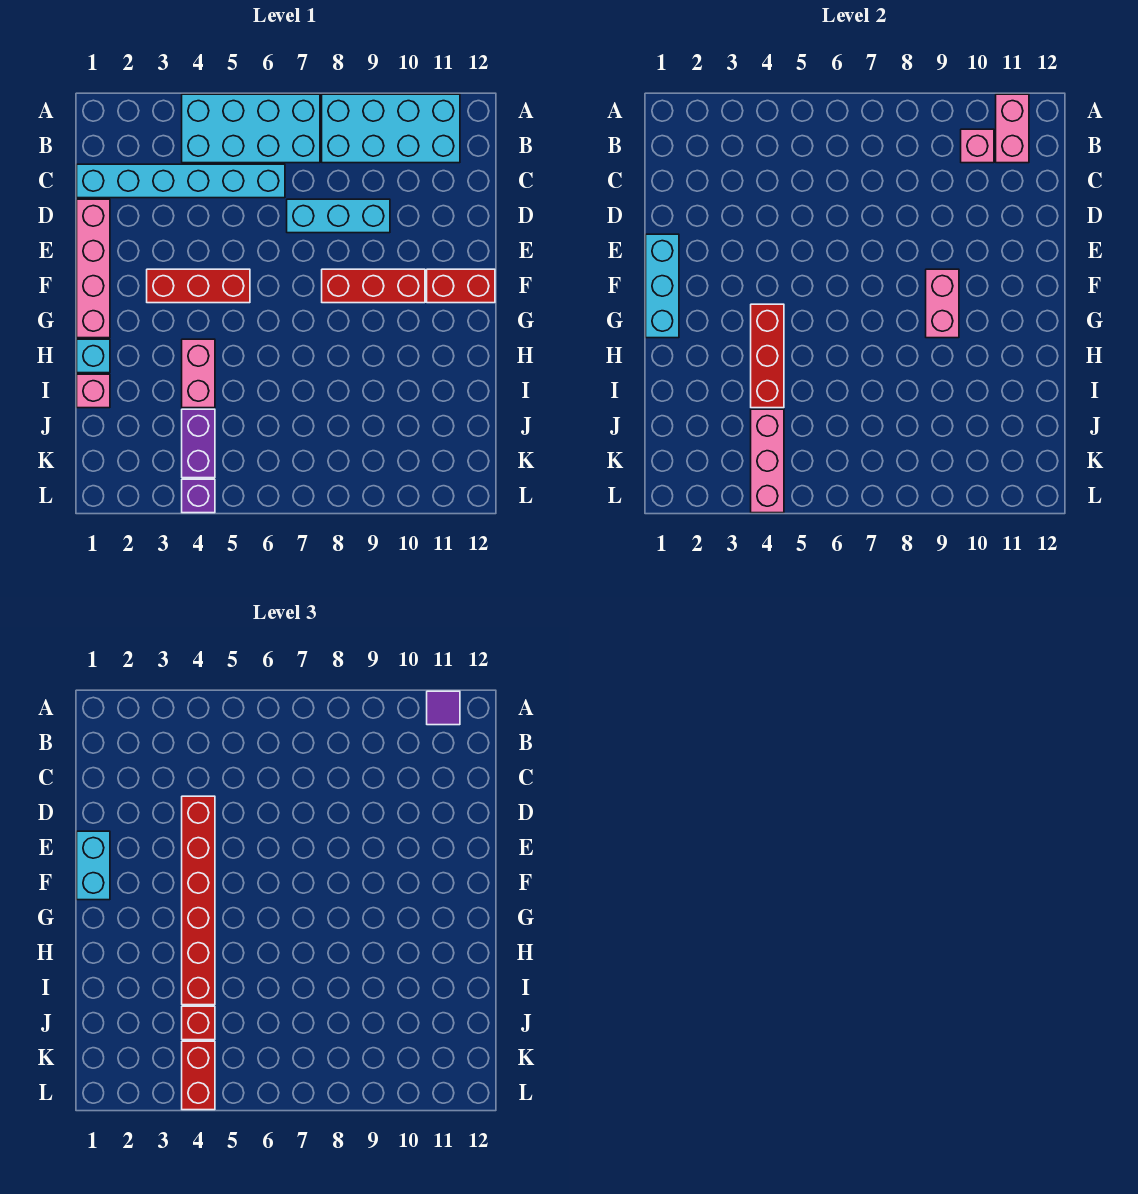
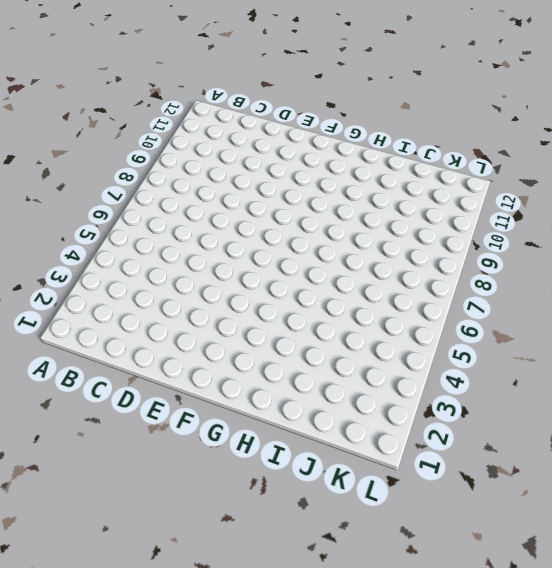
none -> cyan 2x4 brick [182,94,320,163]
none -> cyan 2x4 brick [322,94,460,163]
none -> cyan 1x6 brick [77,164,285,198]

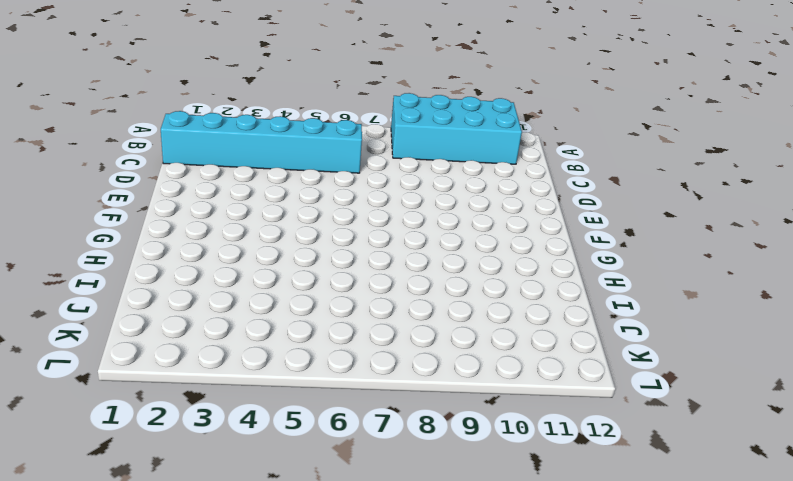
none -> cyan 2x4 brick [182,94,320,163]
none -> pink 1x4 brick [77,199,110,338]
none -> cyan 1x3 brick [287,199,390,233]

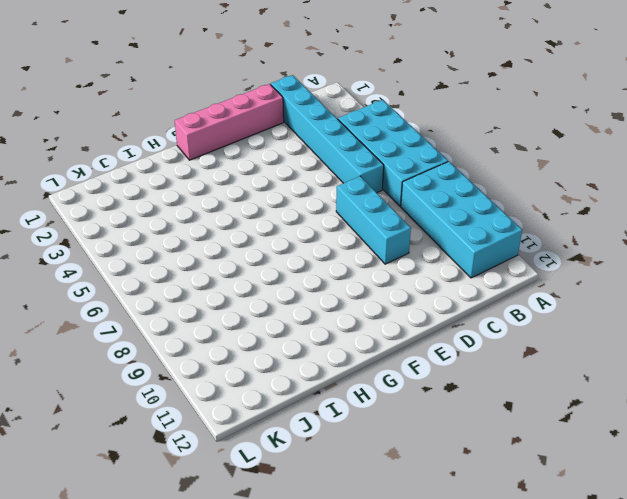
none -> red 1x3 brick [147,269,250,303]
none -> red 1x3 brick [322,269,425,303]
none -> red 1x2 brick [427,269,495,303]

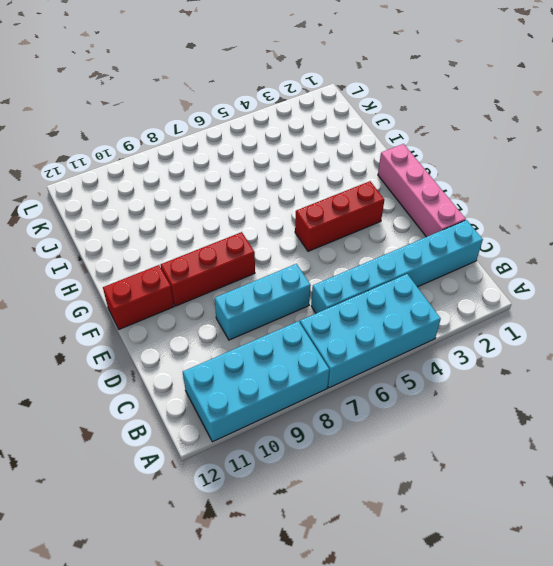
none -> cyan 1x1 brick [77,339,110,373]
none -> pink 1x2 brick [182,339,215,408]
none -> pink 1x1 brick [77,374,110,408]

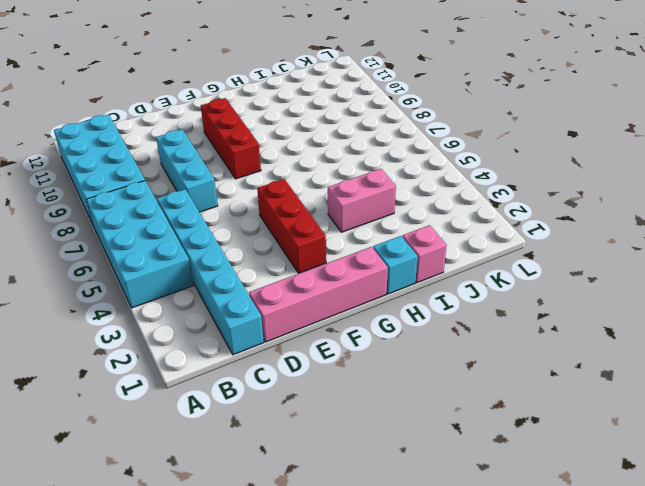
none -> red 1x2 brick [427,269,495,303]
none -> purple 1x2 brick [182,409,215,478]
none -> purple 1x1 brick [182,479,215,513]

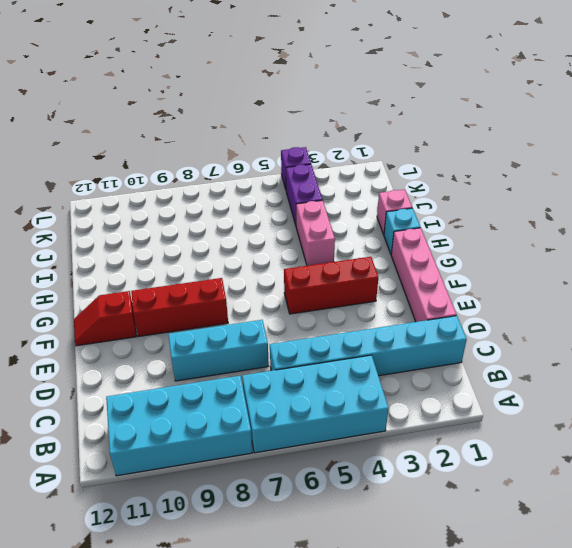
red 1x2 slope [74,291,137,346] -> red 1x2 brick [427,269,495,303]
none -> pink 1x2 brick [996,94,1029,163]
none -> pink 1x1 brick [961,129,994,163]
none -> cyan 1x3 brick [646,234,679,338]

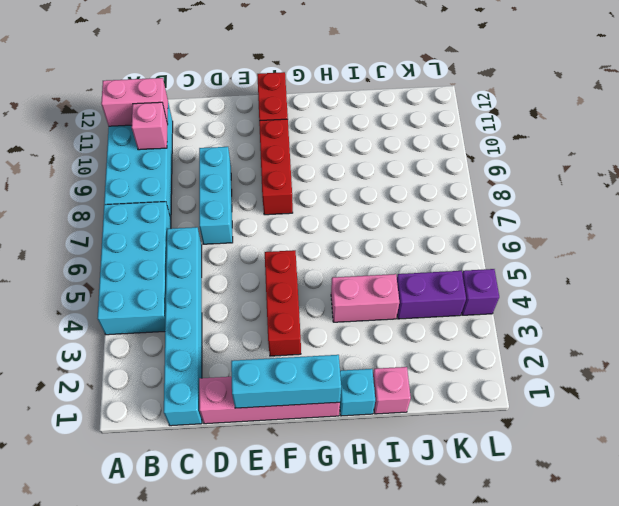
none -> pink 1x2 brick [926,269,959,338]
none -> red 1x3 brick [751,304,784,408]
none -> pink 1x3 brick [751,409,784,513]

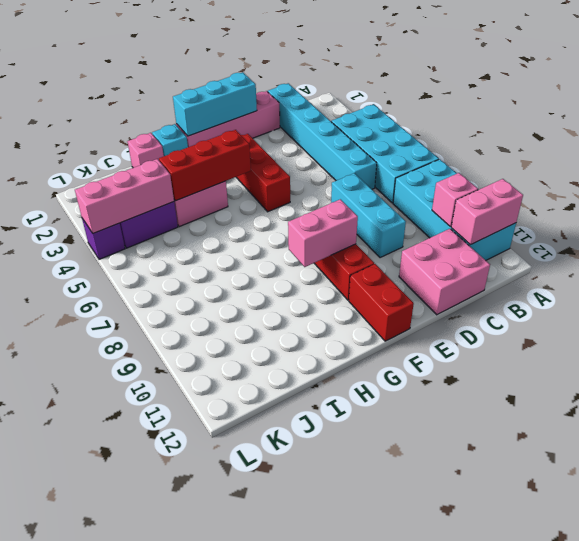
pink 2x2 brick [399,229,490,315] -> none
none -> purple 1x1 tile [427,691,460,725]
none -> red 1x6 brick [182,796,215,1005]
none -> cyan 1x2 brick [77,831,110,900]

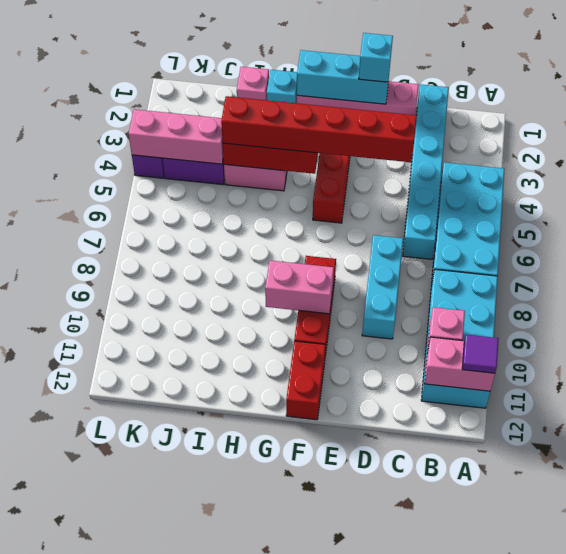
cyan 1x1 brick [359,33,393,82] -> cyan 1x2 brick [77,831,110,900]
none -> red 1x1 brick [182,1006,215,1040]
none -> red 1x2 brick [182,1041,215,1110]

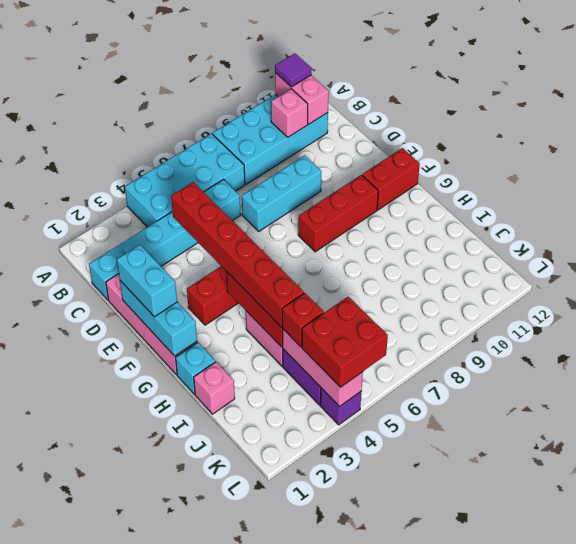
red 2x2 brick [302,297,388,387] -> red 1x2 brick [182,1041,215,1110]
none -> pink 1x2 brick [926,269,959,338]

